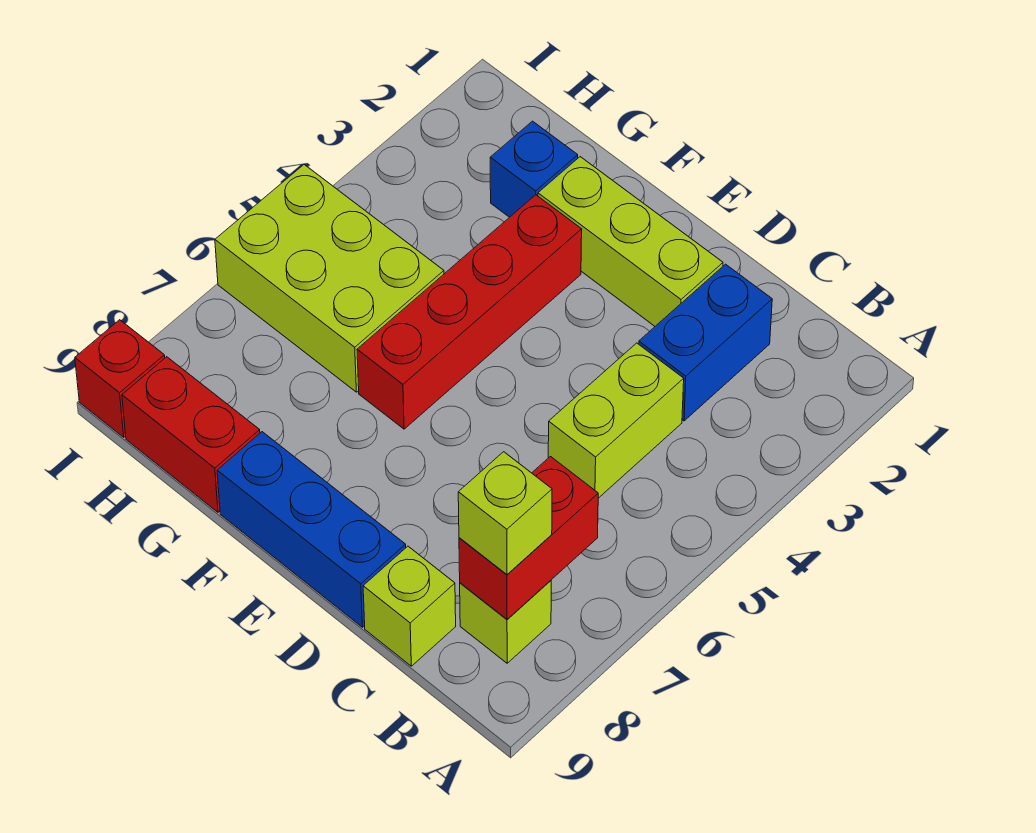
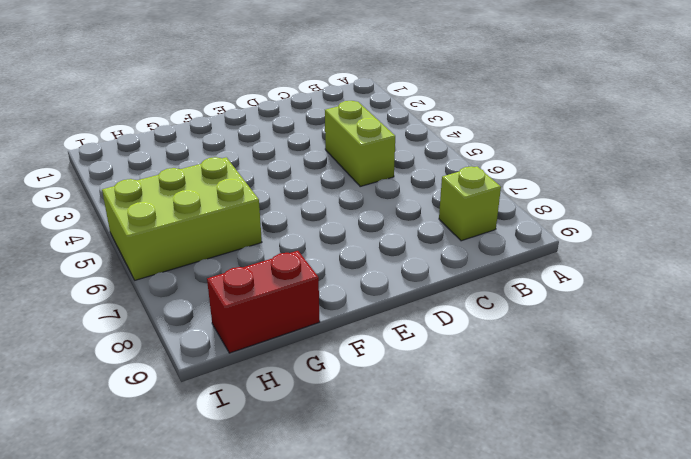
none -> blue 1x2 brick [639,264,772,421]
none -> lime 1x1 brick [363,546,456,666]
none -> lime 1x3 brick [538,157,723,326]

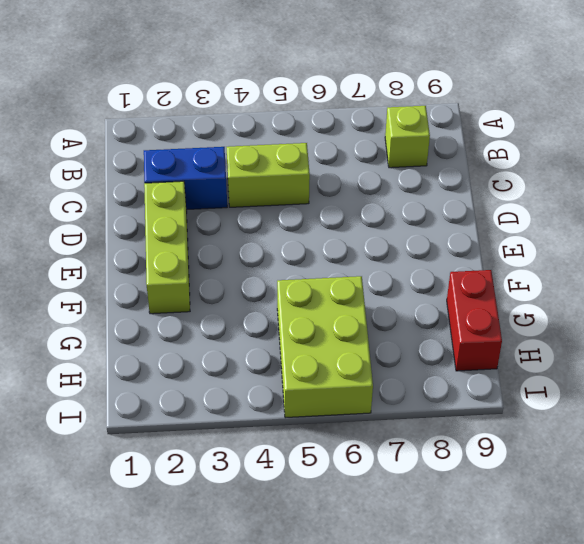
none -> lime 1x1 brick [363,546,456,666]
none -> blue 1x3 brick [217,432,406,627]
none -> red 1x4 brick [357,195,582,429]

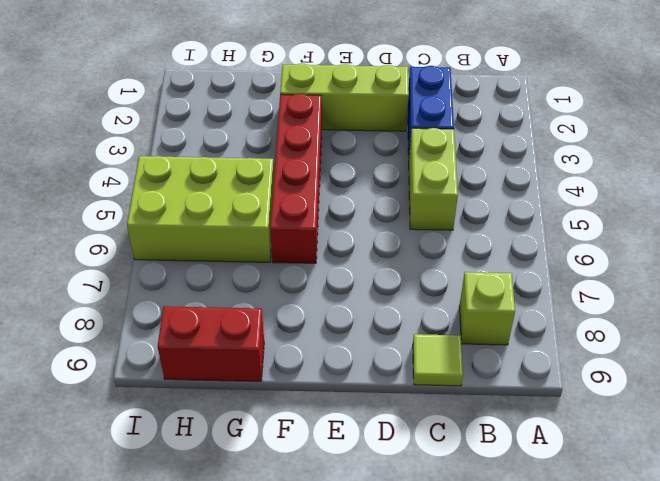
lime 1x1 tile [413,334,463,386] -> lime 1x1 brick [363,546,456,666]
none -> blue 1x3 brick [217,432,406,627]
none -> blue 1x1 brick [490,121,578,217]
none -> red 1x1 brick [75,320,165,437]

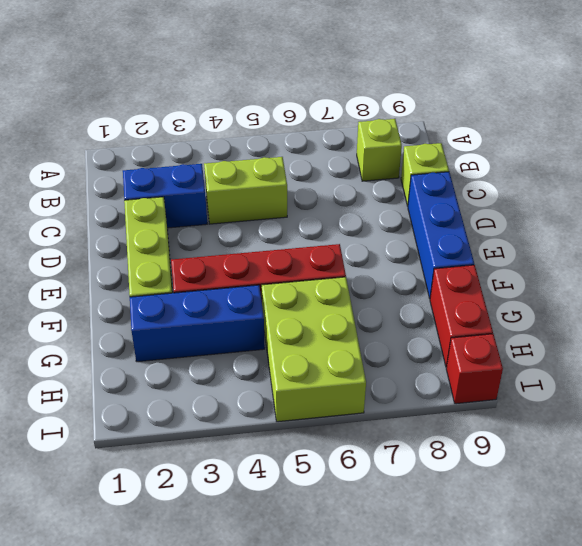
blue 1x3 brick [130,285,265,362] -> blue 1x1 brick [490,121,578,217]
none -> red 1x2 brick [459,457,598,619]
none -> lime 1x1 brick [458,452,552,574]

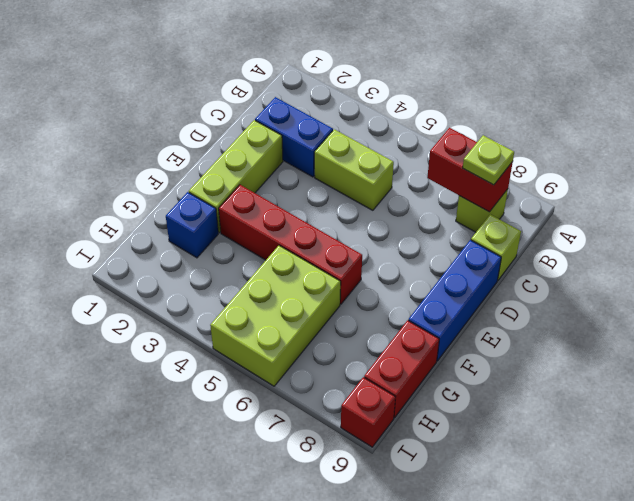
lime 1x1 plate [463,135,514,185] -> lime 1x1 brick [458,452,552,574]

